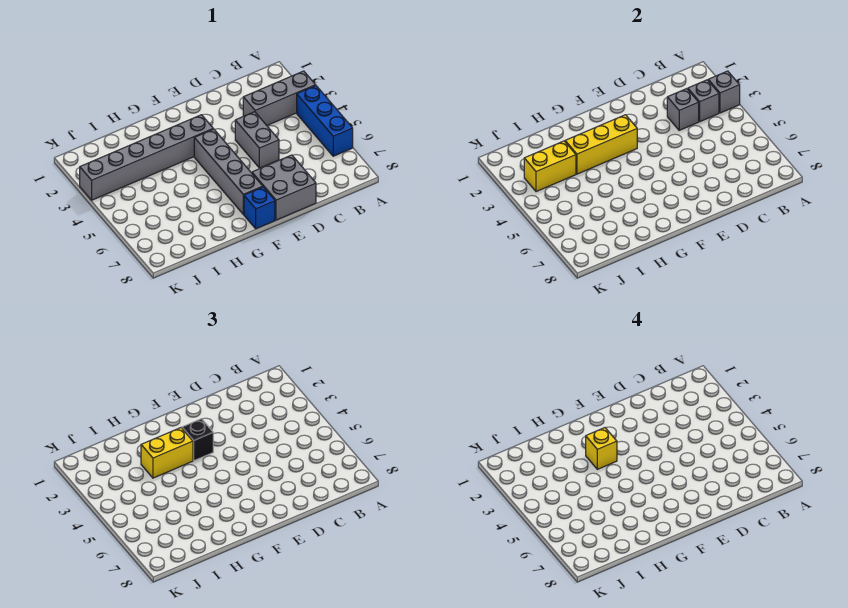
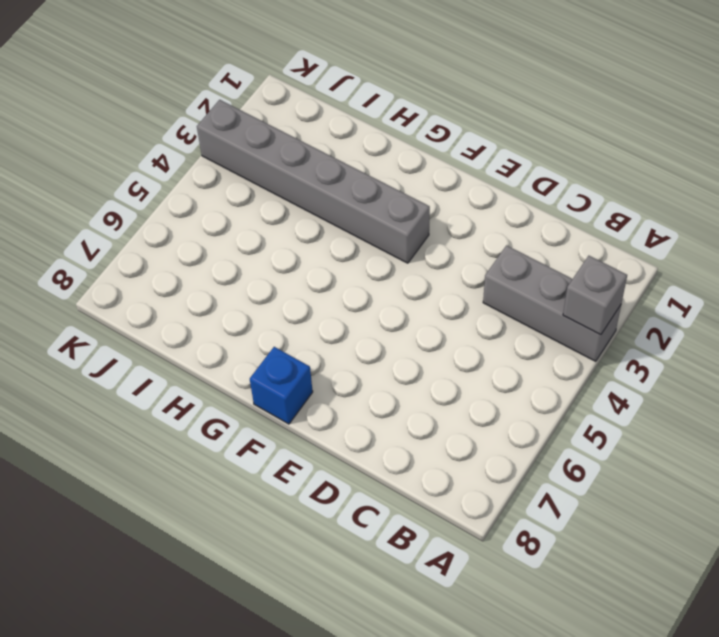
none -> blue 1x3 brick [297,86,353,156]
none -> grey 1x2 brick [235,112,279,168]
none -> grey 2x2 brick [252,155,316,220]

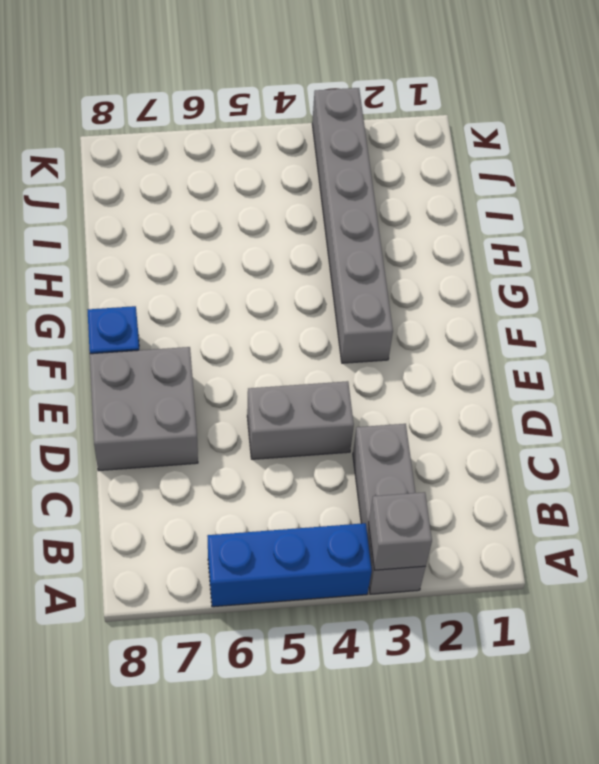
none -> grey 1x4 brick [194,129,263,214]
none -> grey 1x1 brick [688,80,719,122]
none -> grey 1x1 brick [667,89,699,130]

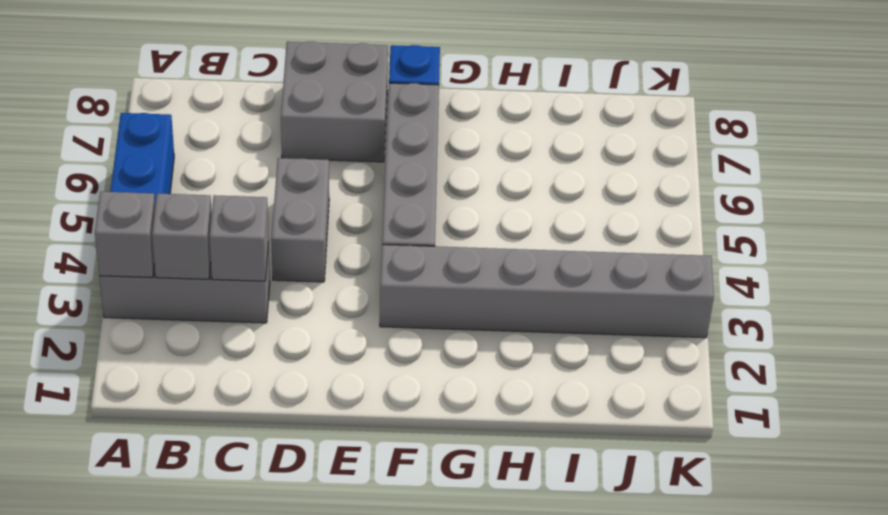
none -> yellow 1x3 brick [565,115,637,174]
none -> yellow 1x2 brick [524,141,576,192]
none -> black 1x1 brick [182,419,213,461]

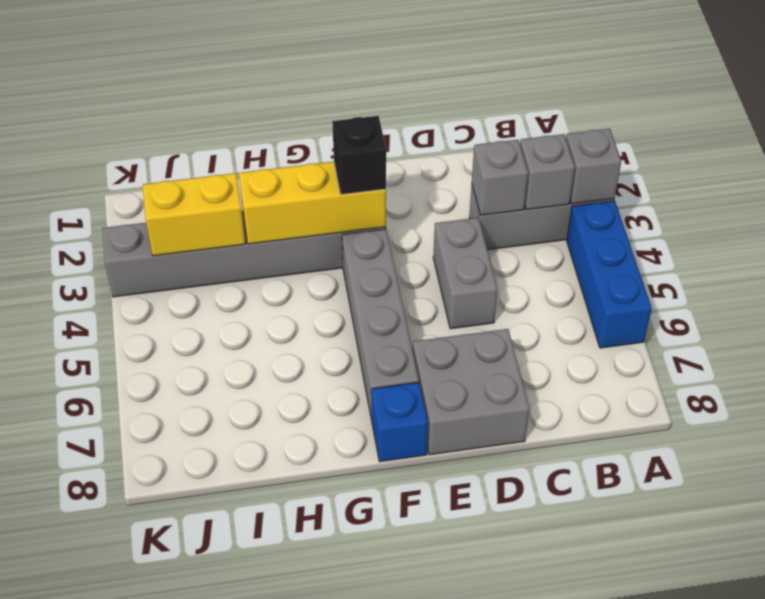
none -> yellow 1x2 brick [141,428,193,478]
none -> yellow 1x1 brick [586,428,617,469]

